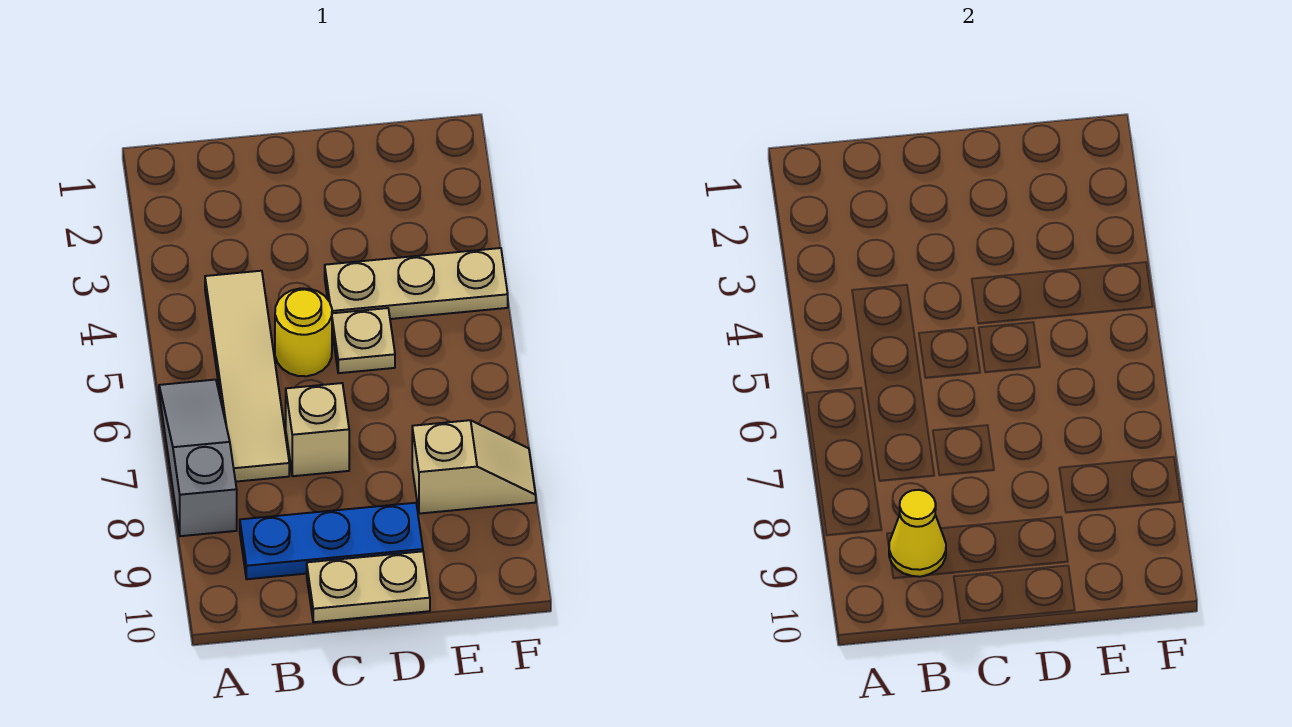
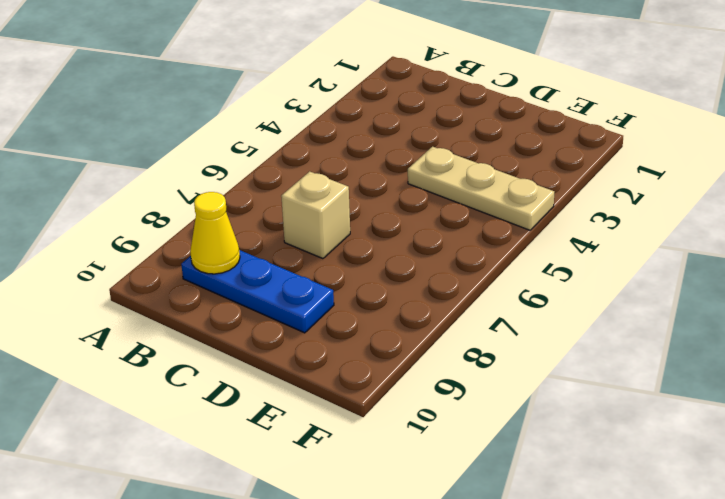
none -> grey 1x3 slope [159,380,237,536]
none -> tan 1x4 tile [205,271,289,482]

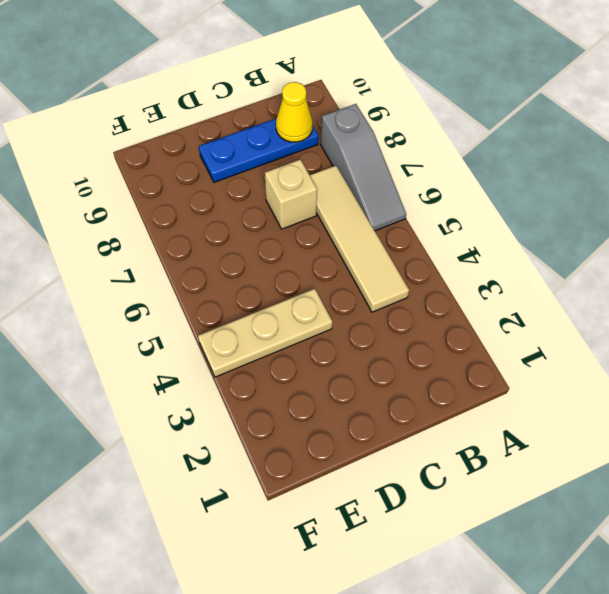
none -> yellow 1x1 round brick [275,288,332,376]
none -> tan 1x2 plate [307,551,430,622]

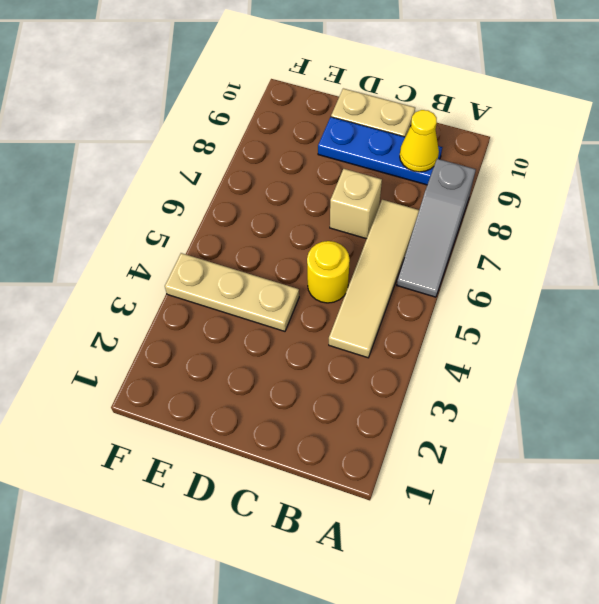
none -> tan 1x1 plate [332,308,395,373]
none -> tan 1x2 slope [412,420,536,514]

